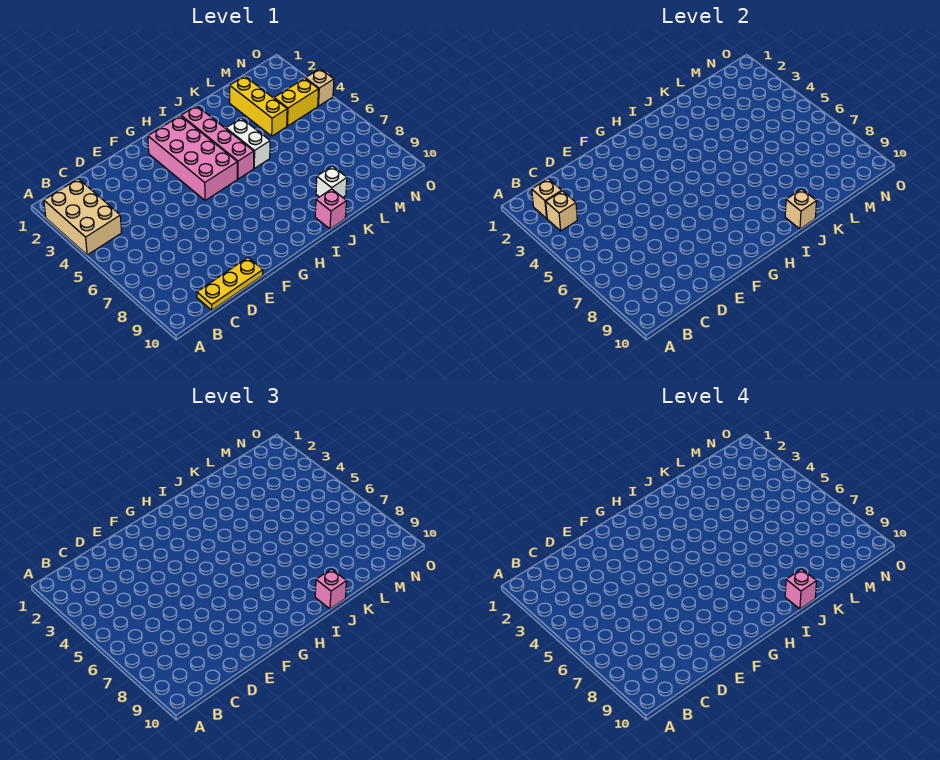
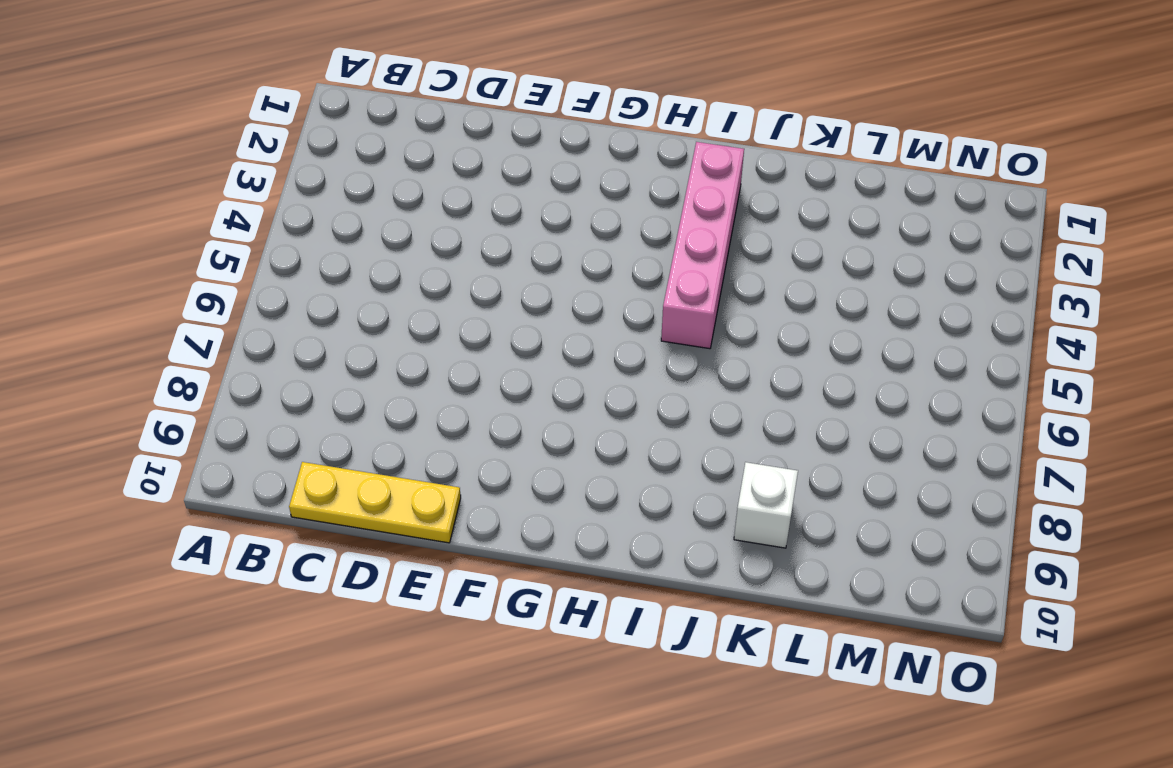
none -> tan 2x3 brick [44,179,122,255]
none -> pink 2x4 brick [148,116,237,200]
none -> white 1x2 brick [226,118,270,168]

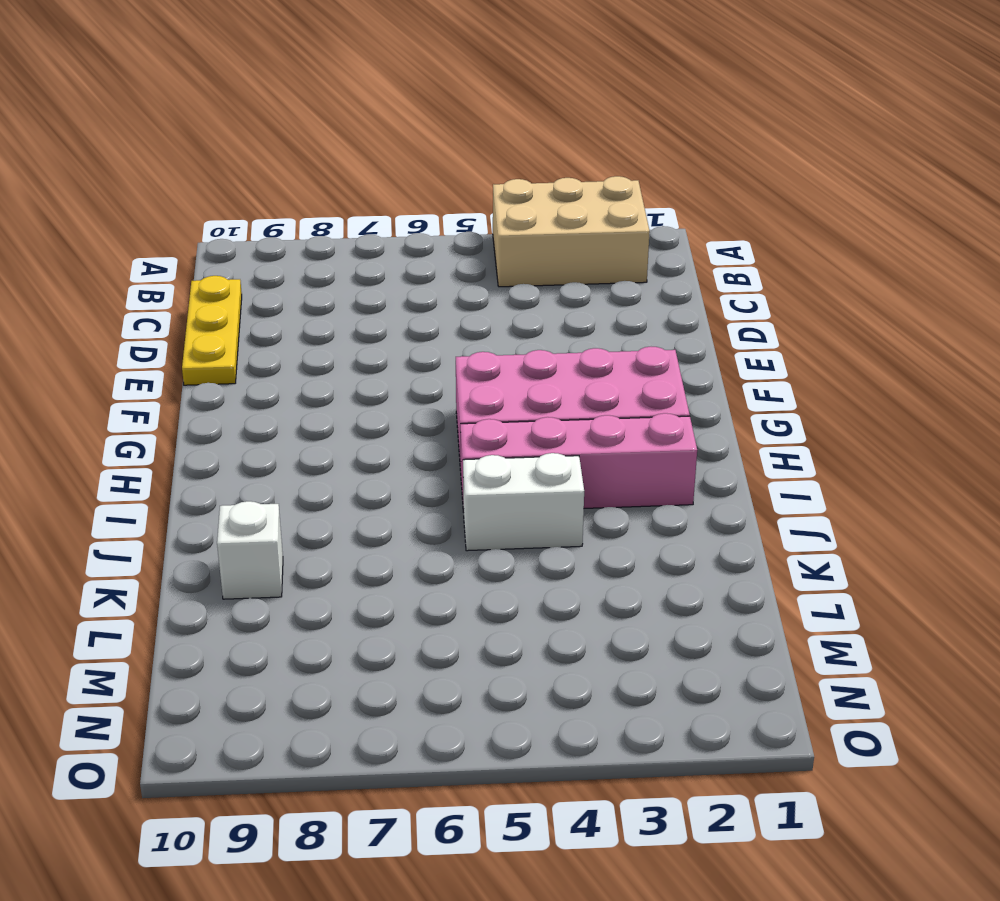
none -> pink 1x1 brick [315,189,346,229]
none -> yellow 1x3 brick [230,76,287,136]
none -> yellow 1x2 brick [274,78,319,126]

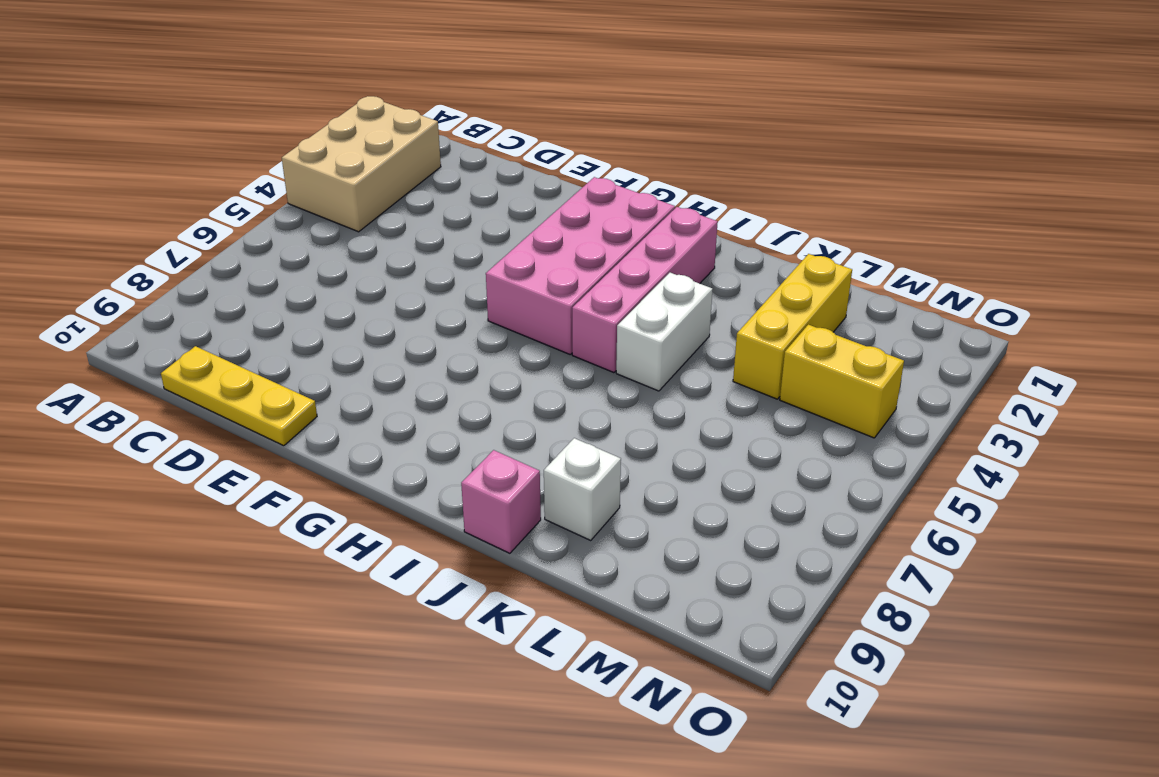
none -> tan 1x1 brick [305,69,334,106]
none -> tan 1x1 brick [532,179,562,218]
none -> tan 1x1 brick [546,191,577,231]

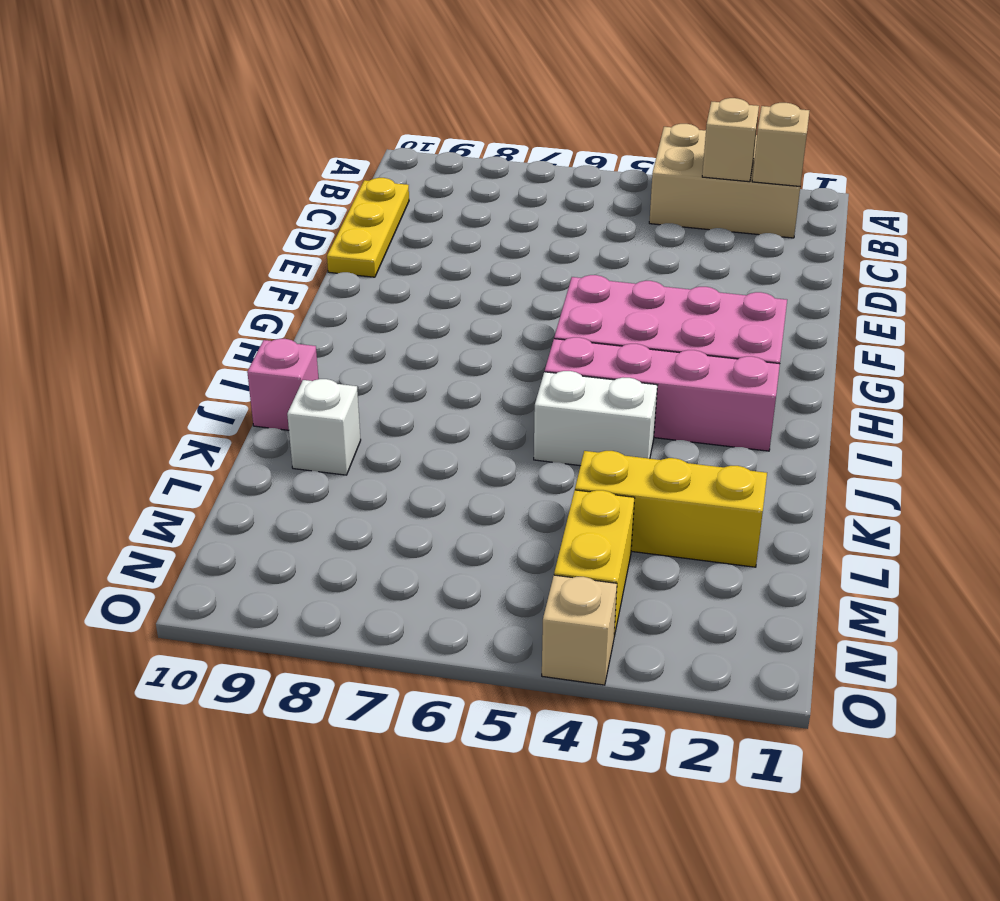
none -> tan 1x1 brick [785,189,816,229]
none -> pink 1x1 brick [315,569,346,609]
none -> pink 1x1 brick [785,569,816,609]

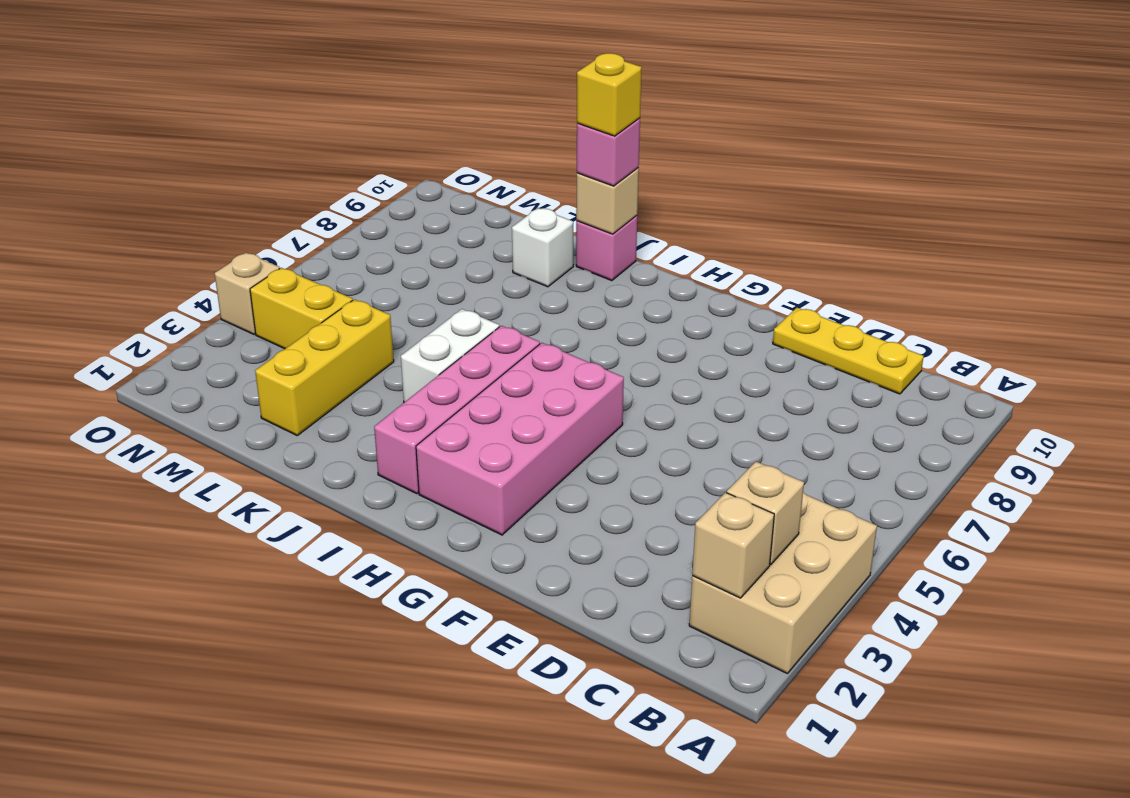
yellow 1x1 brick [577,53,642,136] -> pink 1x1 brick [785,569,816,609]

